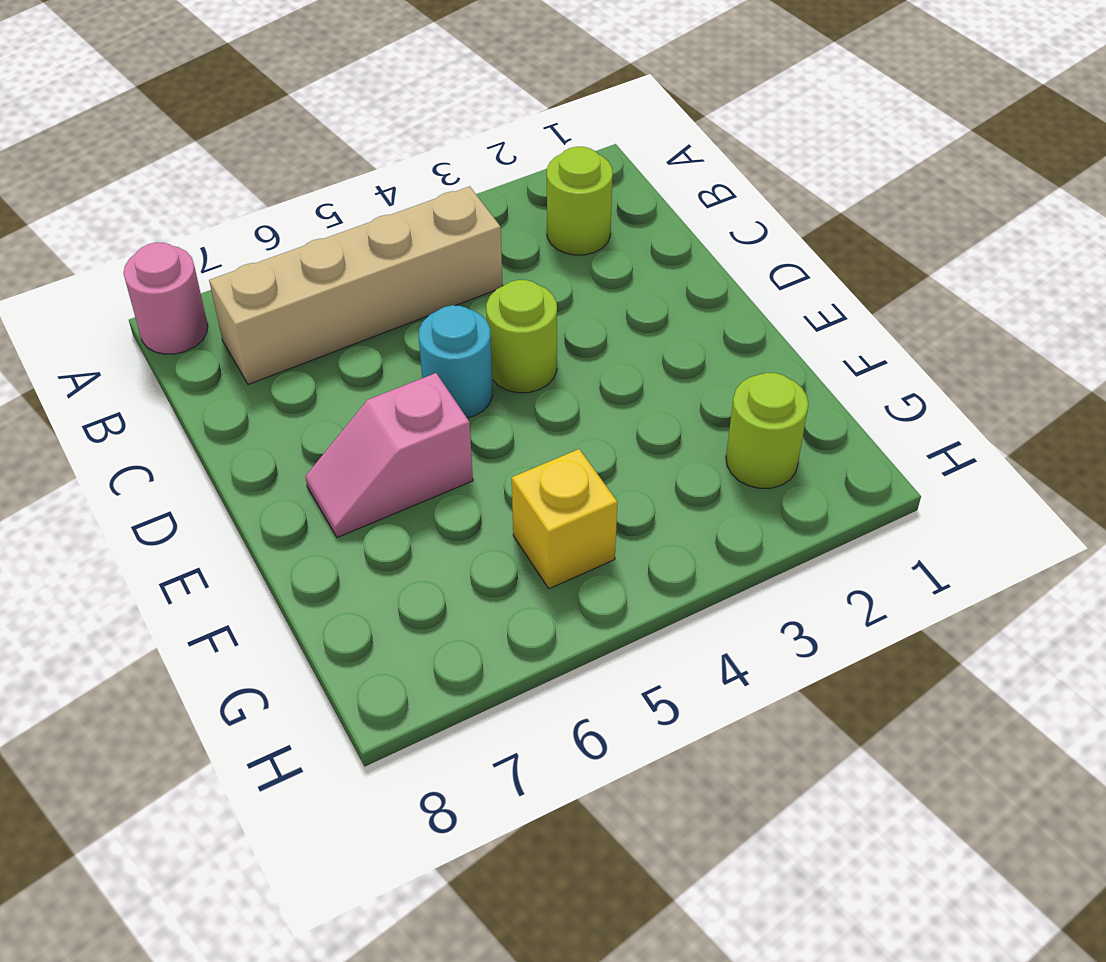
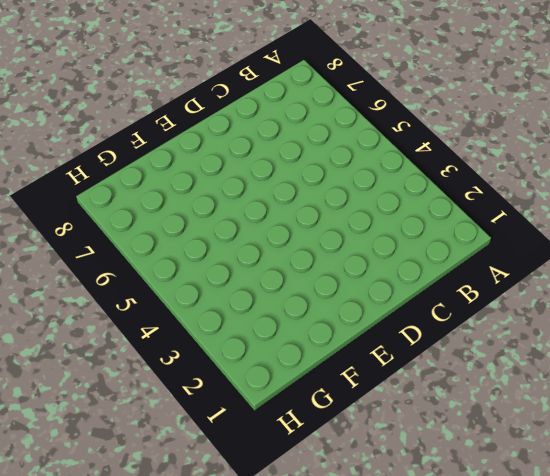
none -> pink 1x1 round brick [123,243,208,354]
none -> lime 1x1 round brick [547,147,613,255]

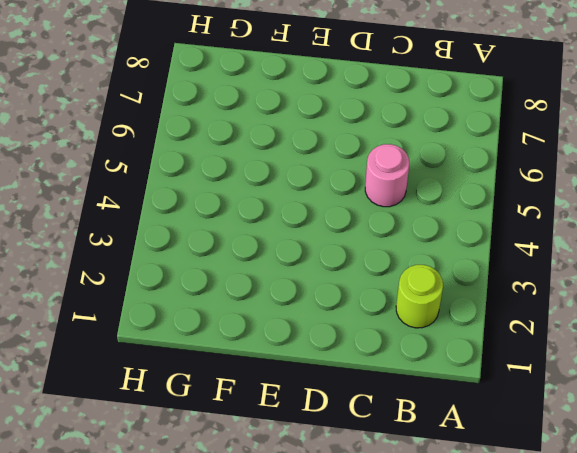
pink 1x1 round brick [365,144,409,207] -> pink 1x1 round brick moved to [123,243,208,354]
none -> tan 1x4 brick [209,186,503,385]
none -> lime 1x1 round brick [486,280,557,393]

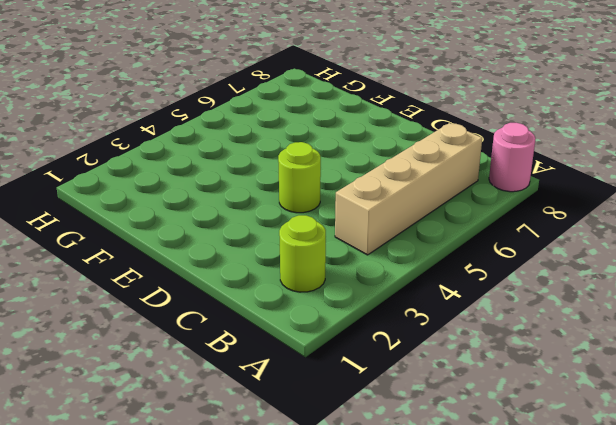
none -> cyan 1x1 round brick [419,305,493,418]
none -> pink 1x2 slope [305,373,473,538]

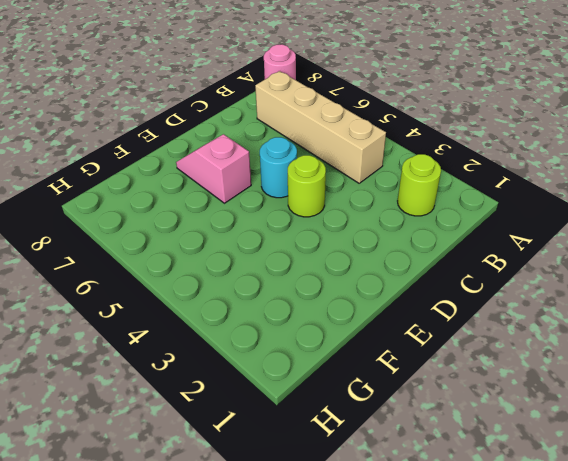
none -> lime 1x1 round brick [726,373,808,488]
none -> yellow 1x1 brick [512,449,618,589]

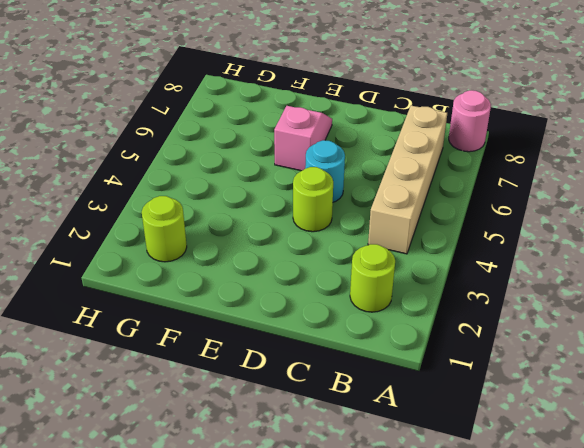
none -> yellow 1x1 brick [512,449,618,589]

